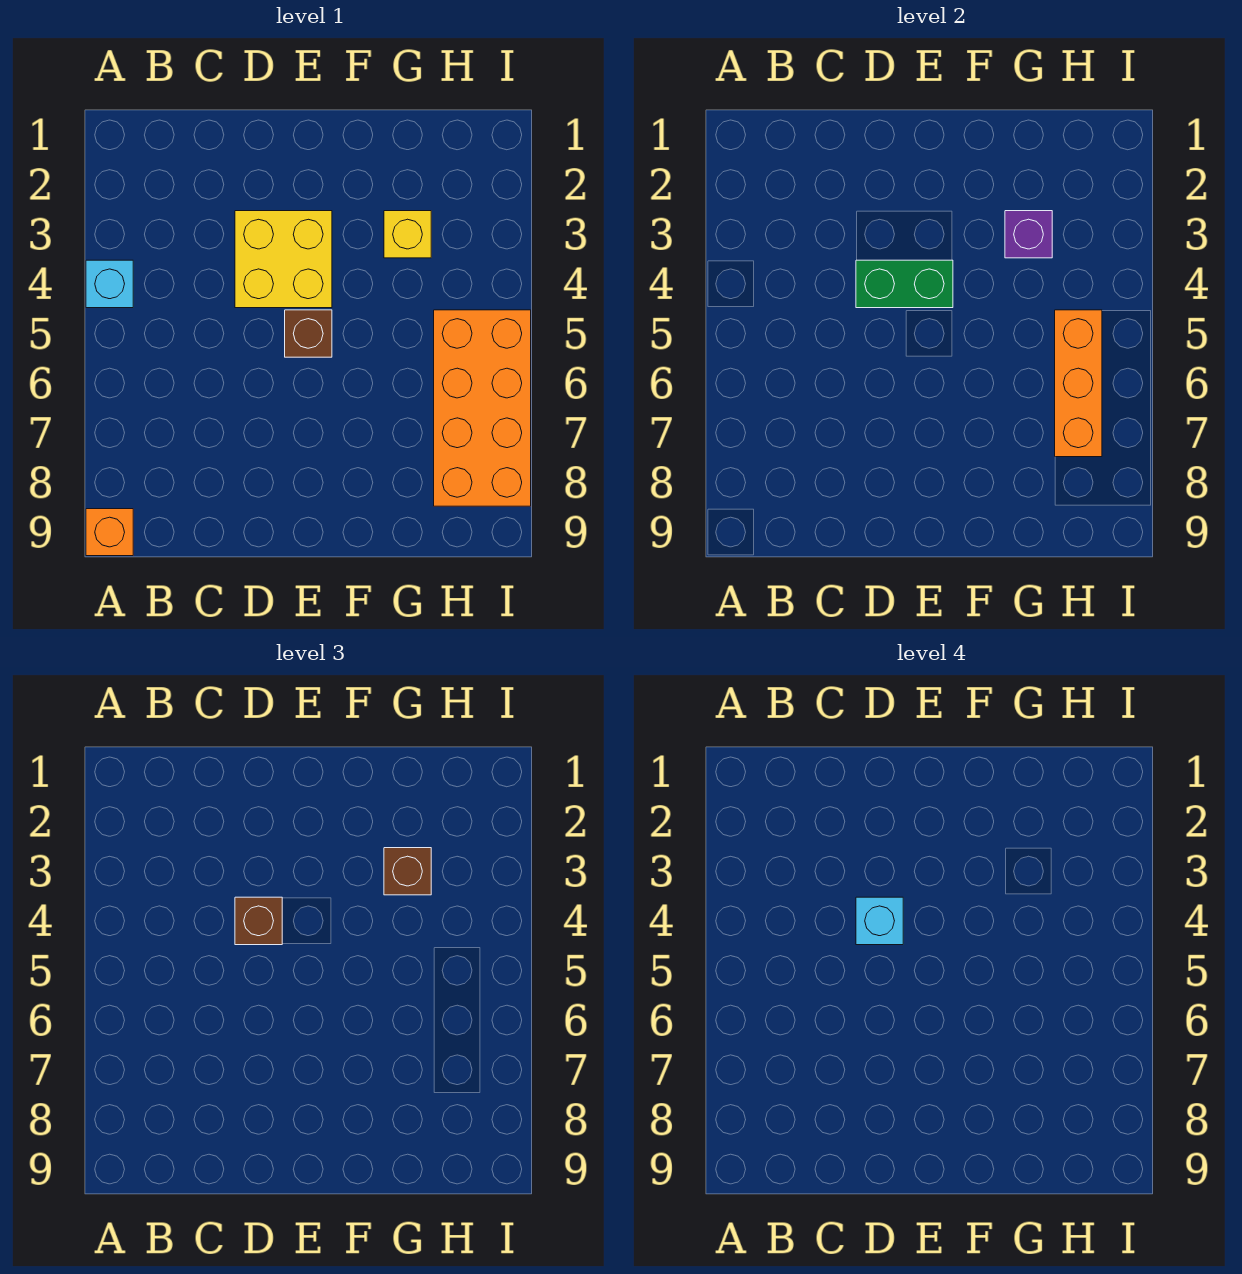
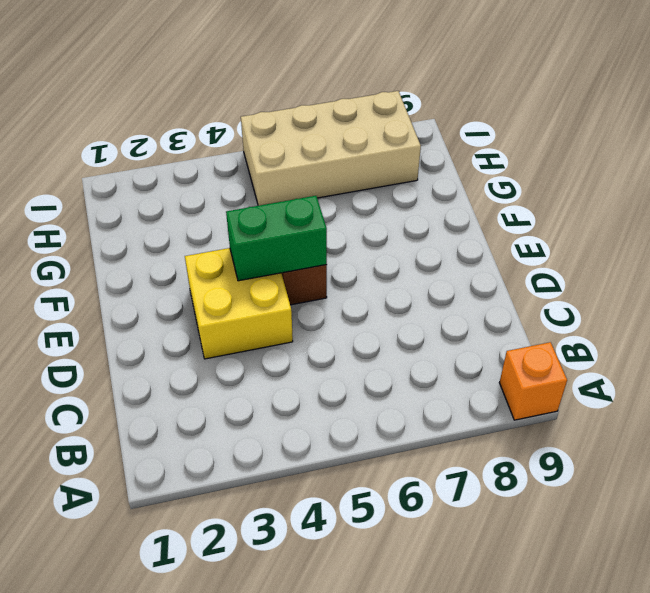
green 1x2 brick [226,196,327,281] -> green 1x2 brick turned to [856,260,953,308]
tan 2x4 brick [241,91,421,206] -> orange 2x4 brick [434,310,531,506]
none -> cyan 1x1 brick [86,260,133,308]
none -> yellow 1x1 brick [384,211,431,258]
none -> purple 1x1 brick [1005,211,1052,258]

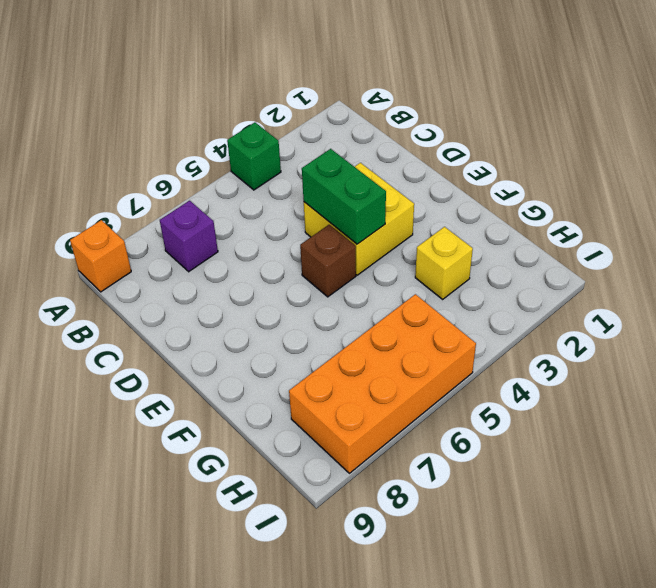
green 1x1 brick [227,122,281,190] -> cyan 1x1 brick [86,260,133,308]
purple 1x1 brick [160,201,218,272] -> purple 1x1 brick moved to [1005,211,1052,258]
none -> orange 1x3 brick [1055,310,1102,457]
none -> brown 1x1 brick [235,897,282,945]
none -> brown 1x1 brick [384,848,431,895]

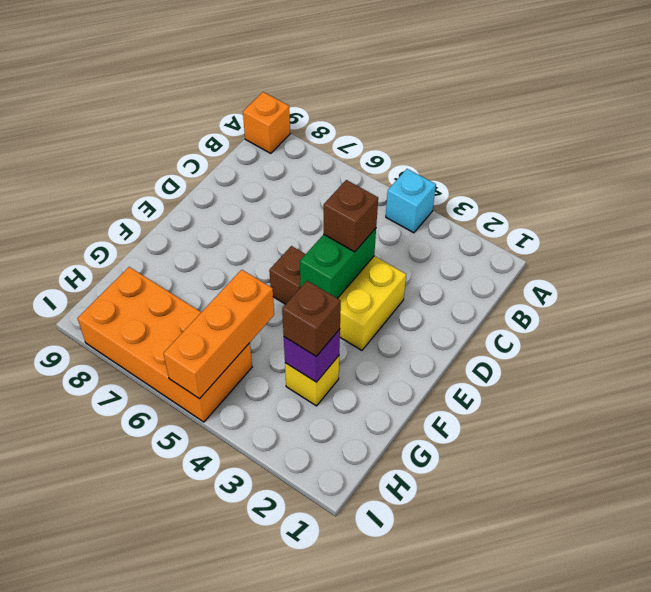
orange 1x3 brick [163,270,274,399] -> orange 1x3 brick turned to [1055,310,1102,457]
none -> cyan 1x1 brick [856,897,903,945]

